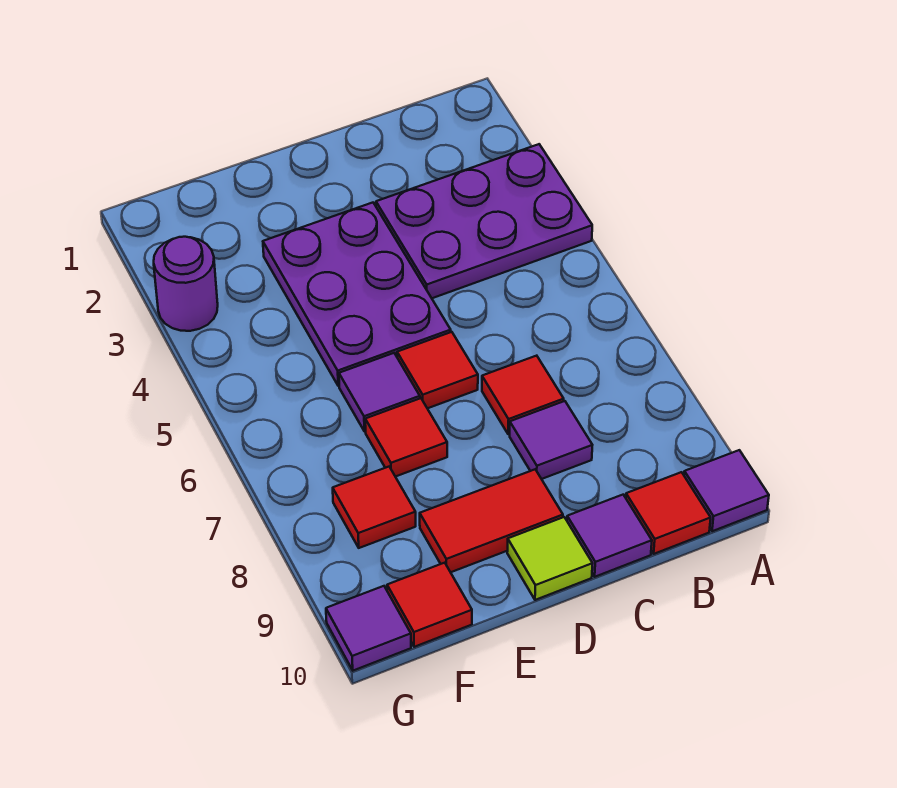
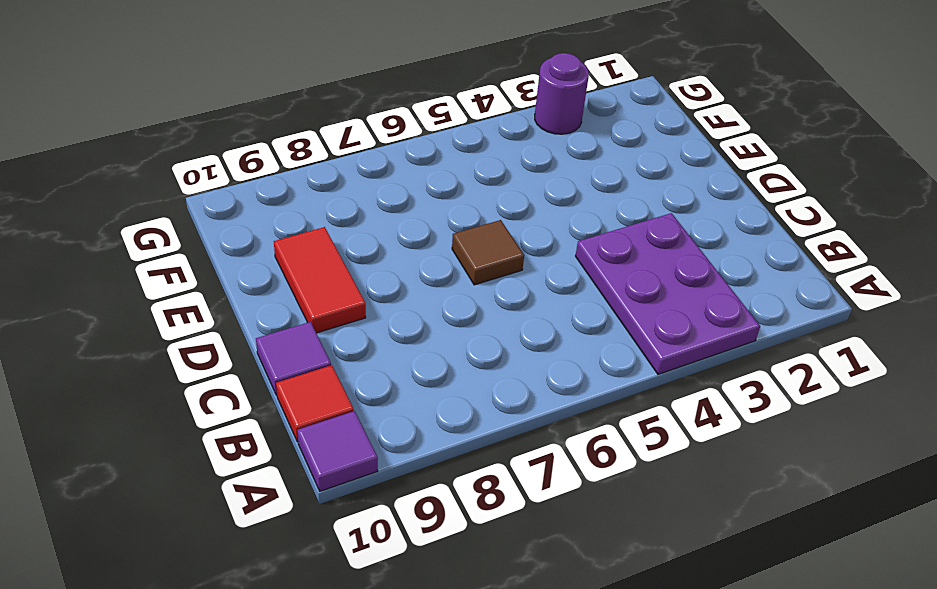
brown 1x1 tile [452,220,524,285] -> red 1x1 tile [397,332,478,408]
none -> red 1x1 tile [482,356,564,434]
none -> purple 1x1 tile [510,401,592,479]
none -> purple 2x3 plate [263,203,451,386]

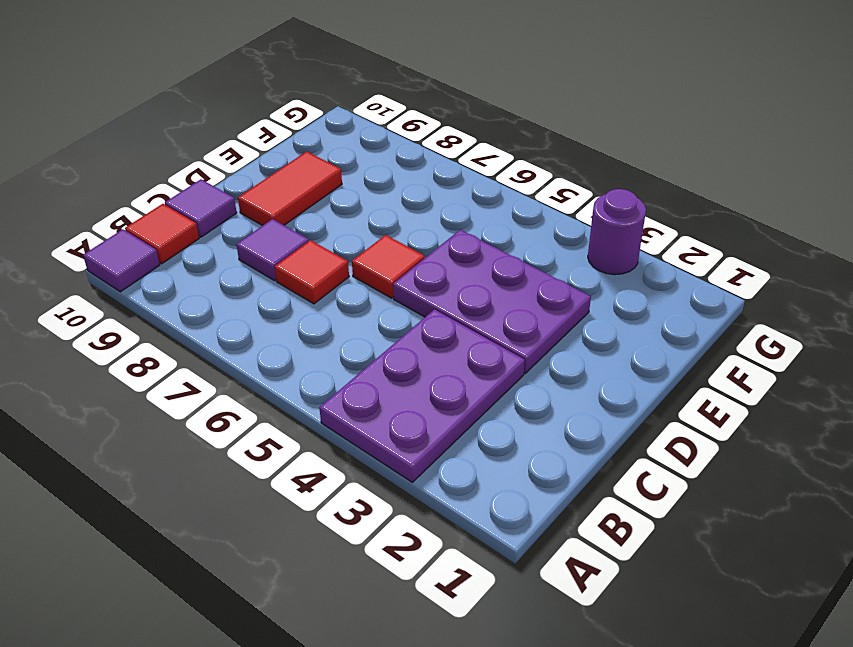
none -> lime 1x1 tile [507,517,593,600]
none -> purple 1x1 tile [339,353,420,432]
none -> red 1x1 tile [365,398,447,477]

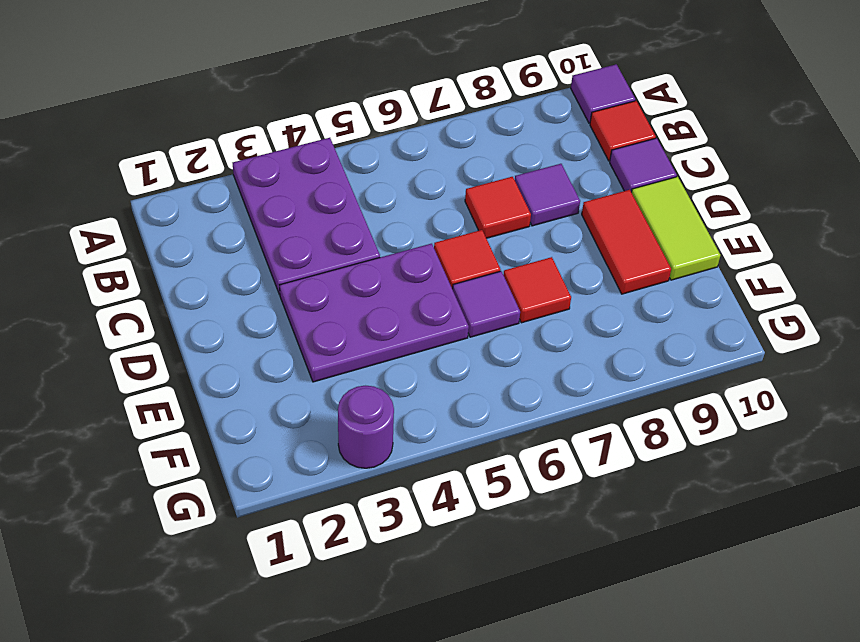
lime 1x2 tile [631,177,720,280] -> lime 1x1 tile [507,517,593,600]
none -> red 1x1 tile [333,467,416,548]
none -> red 1x1 tile [387,563,472,647]
none -> purple 1x1 tile [326,586,411,671]

